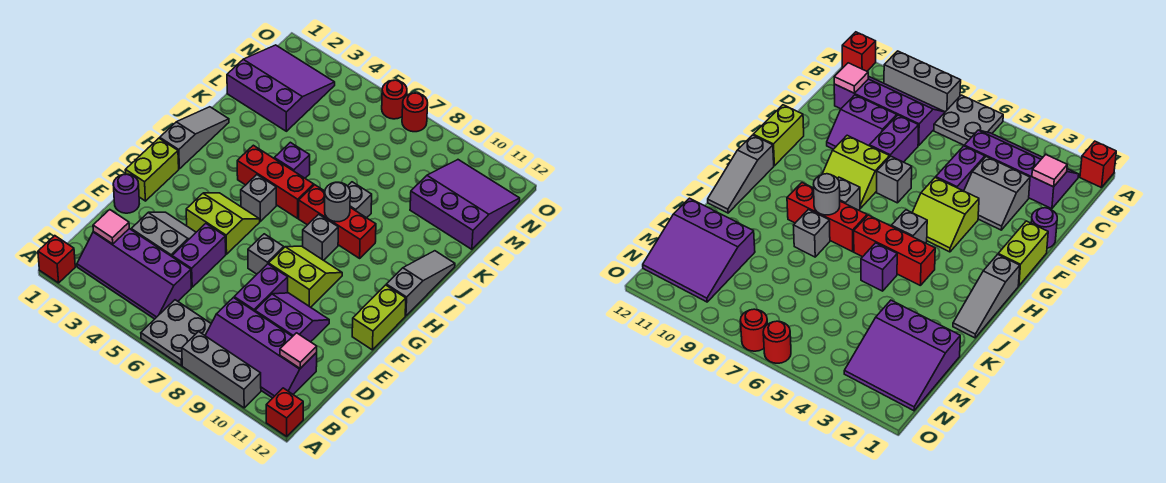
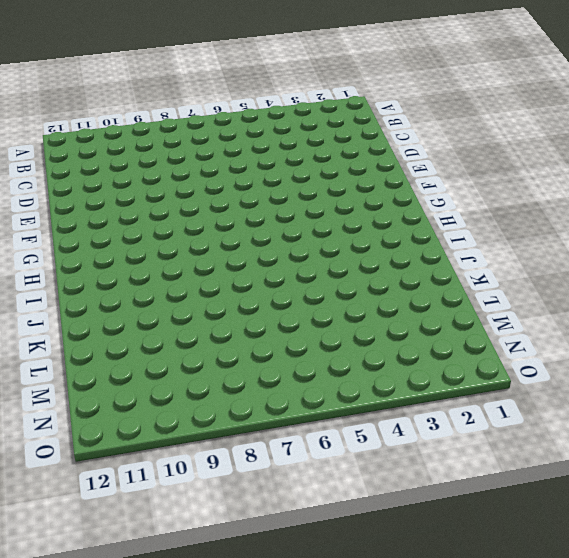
none -> red 1x1 brick [38,236,75,283]
none -> grey 2x2 plate [141,300,211,366]
none -> grey 1x3 brick [182,332,261,408]
none -> red 1x1 brick [266,388,303,436]

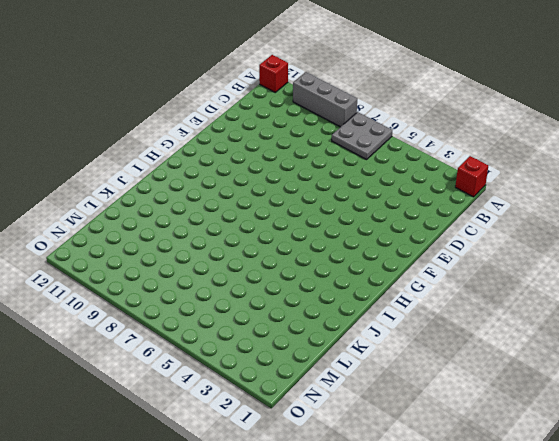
none -> purple 2x4 slope [77,229,191,319]
none -> purple 2x4 slope [205,298,317,398]
none -> grey 2x2 slope [131,212,196,256]
none -> purple 1x2 brick [172,224,226,287]

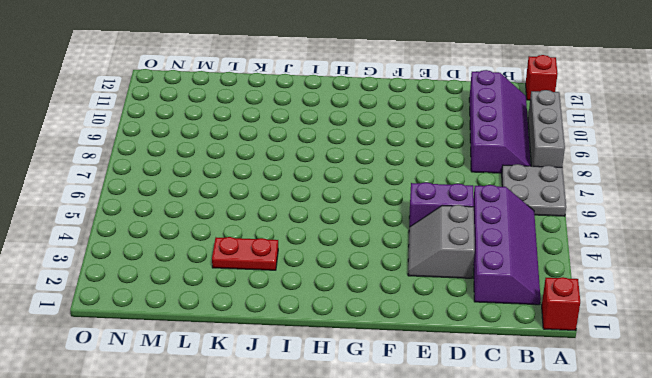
red 1x2 plate [212,237,278,270] -> none
none -> purple 1x2 brick [234,264,288,311]
none -> purple 2x2 slope [255,293,329,342]
none -> purple 1x1 round brick [113,174,139,213]
none -> lime 1x2 brick [125,138,179,201]

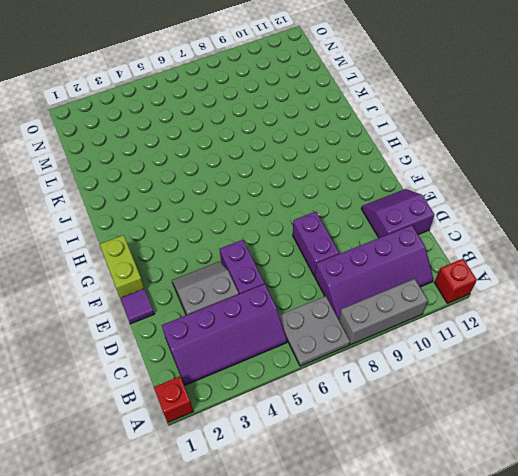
purple 2x2 slope [361,189,434,238] -> purple 2x2 slope moved to [255,293,329,342]
purple 1x1 tile [120,289,154,324] -> purple 1x1 round brick [113,174,139,213]
none -> lime 2x2 slope [186,193,260,254]
none -> grey 1x1 brick [248,234,284,274]
none -> lime 2x2 slope [269,246,342,307]
none -> lime 1x2 brick [352,285,406,350]

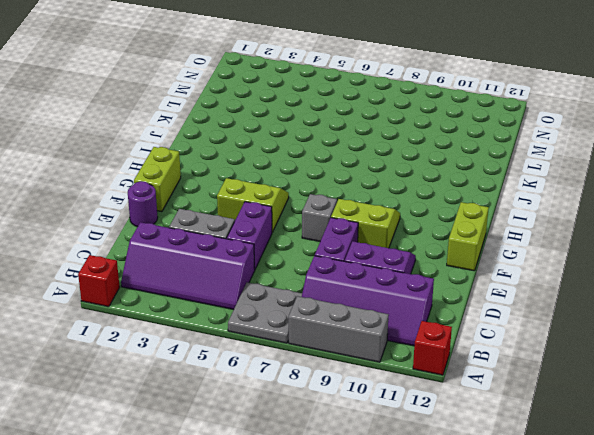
none -> grey 1x3 slope [160,107,229,169]
none -> grey 1x1 brick [241,175,276,221]
none -> grey 1x1 brick [303,214,338,260]
none -> grey 1x3 slope [386,251,455,316]

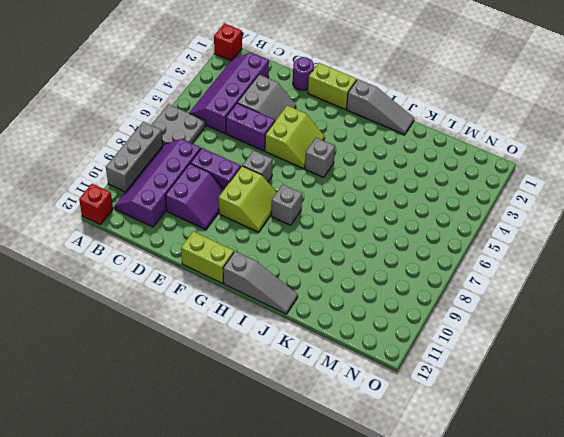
none -> red 1x3 brick [237,145,314,218]
none -> red 1x3 brick [299,185,376,258]
none -> purple 1x1 brick [274,142,310,178]
none -> grey 1x1 brick [348,182,372,218]

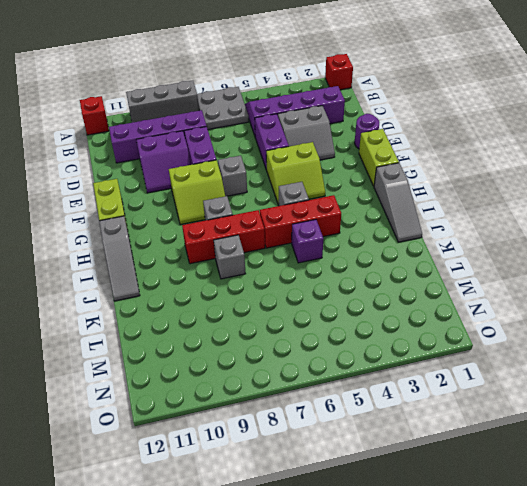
none -> purple 3x3 slope [227,45,335,131]
none -> purple 3x3 slope [410,160,520,249]
none -> red 1x1 round brick [382,80,407,119]
none -> red 1x1 round brick [402,93,428,132]

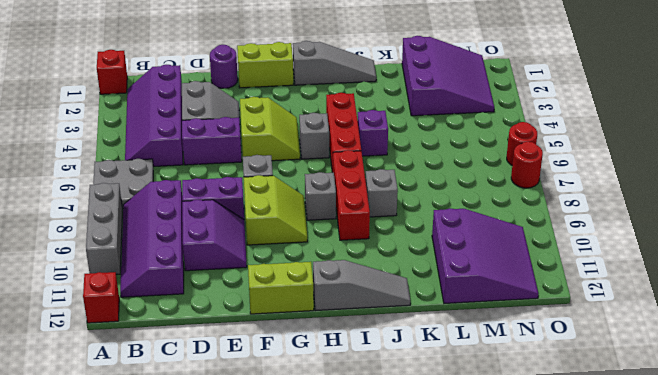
none -> pink 1x1 tile [93,210,129,244]
none -> pink 1x1 tile [280,333,317,368]
none -> grey 1x1 round brick [325,182,350,222]

